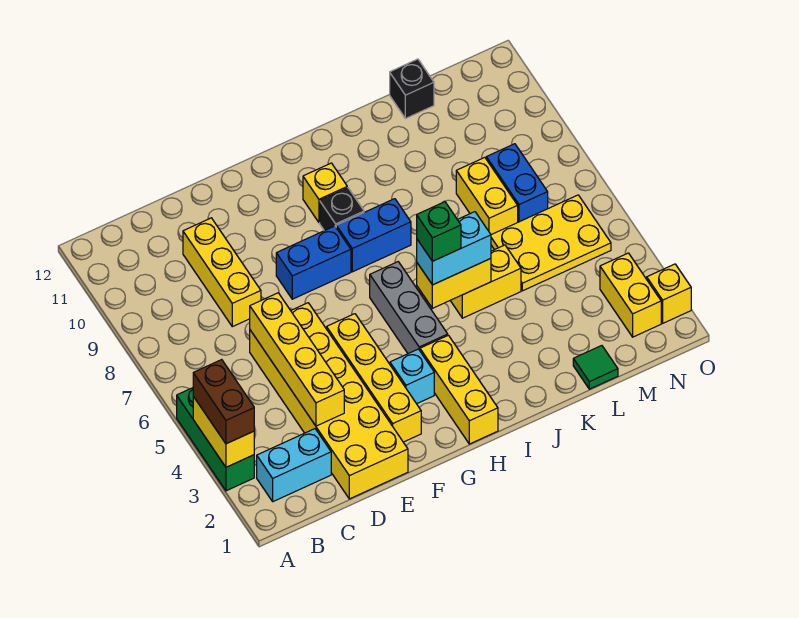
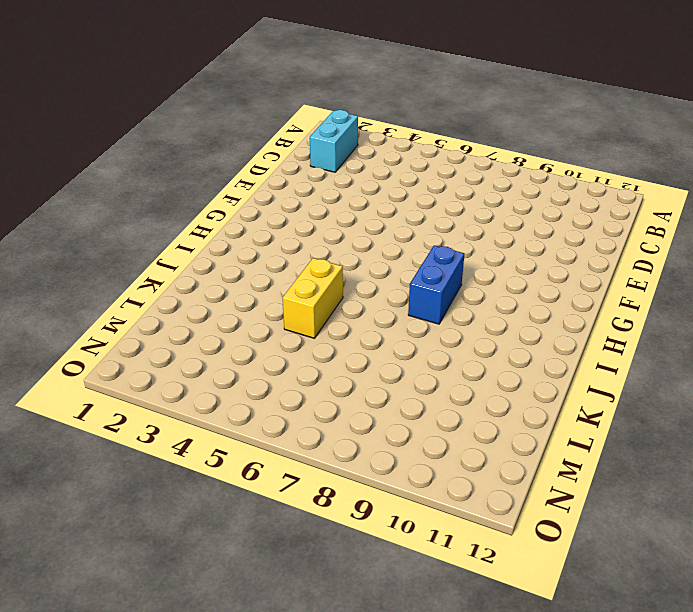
none -> green 1x3 brick [177,388,254,491]
none -> yellow 2x6 brick [250,303,408,499]
none -> yellow 1x3 brick [183,218,261,327]

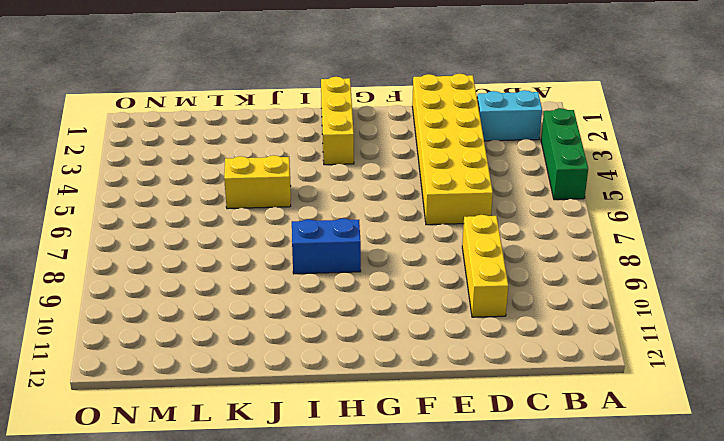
none -> yellow 1x4 brick [327,314,421,442]
none -> blue 1x2 brick [276,226,351,299]
none -> cyan 1x1 brick [390,349,434,404]

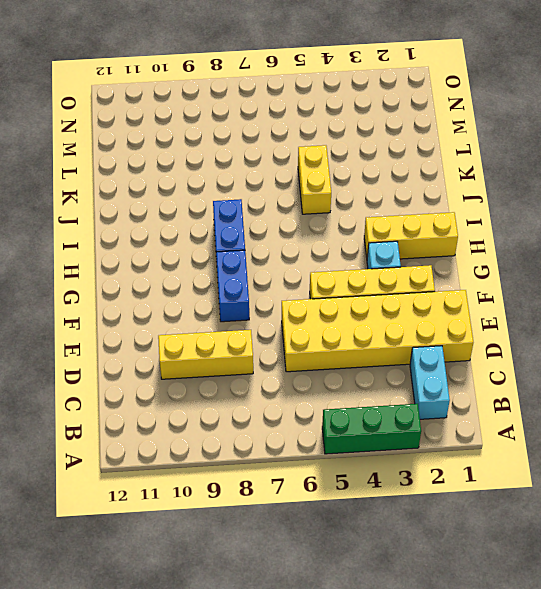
none -> grey 1x3 brick [370,262,448,354]
none -> black 1x1 brick [320,188,364,231]
none -> yellow 1x1 brick [303,163,347,222]

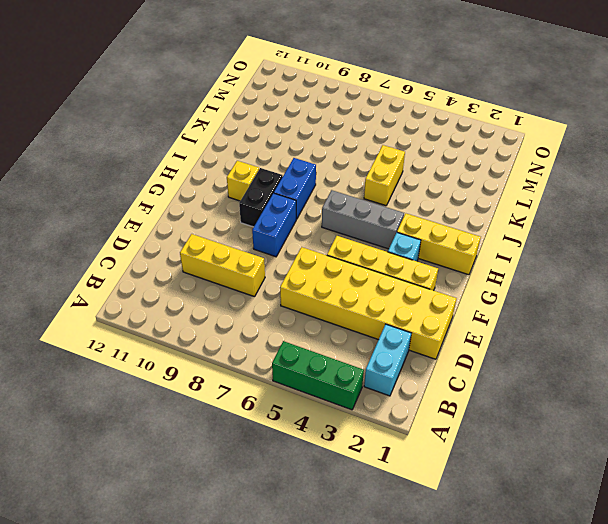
black 1x2 brick [239,168,283,227] -> black 1x1 brick [320,188,364,231]
none -> green 1x1 tile [573,346,618,389]
none -> yellow 2x3 plate [491,195,611,291]
none -> yellow 1x2 brick [456,158,518,235]

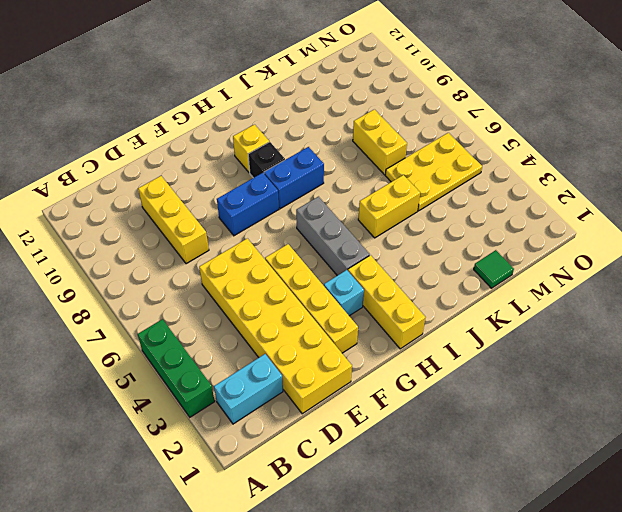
none -> black 1x1 brick [390,59,434,119]
none -> blue 1x2 brick [486,144,548,222]
none -> yellow 1x2 brick [600,253,661,337]

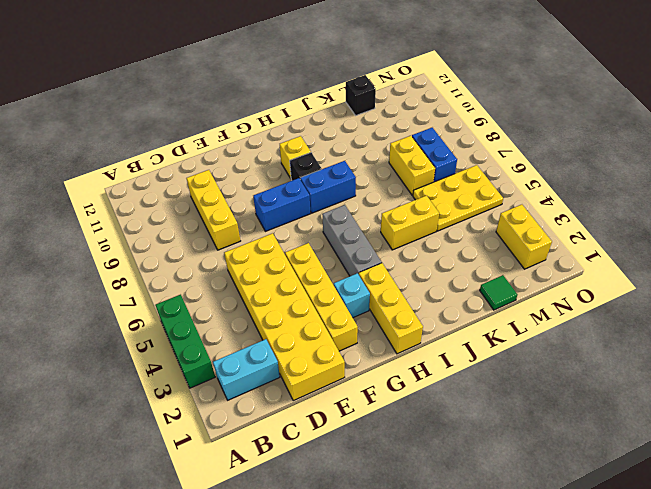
none -> yellow 1x1 brick [647,264,691,323]
none -> yellow 1x2 brick [193,397,254,467]
none -> yellow 1x4 brick [250,293,344,426]

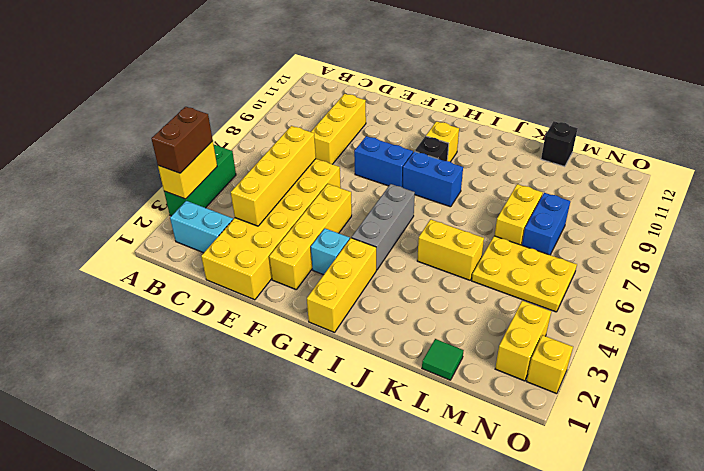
none -> yellow 1x2 brick [417,259,491,308]
none -> cyan 1x2 brick [417,212,491,285]
none -> green 1x1 brick [417,202,461,261]

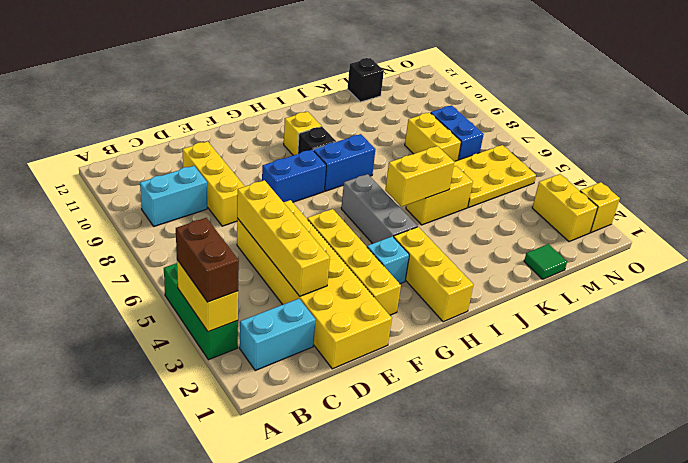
cyan 1x2 brick [140,166,207,226] -> cyan 1x2 brick moved to [417,212,491,285]
none -> green 1x1 brick [417,202,461,261]

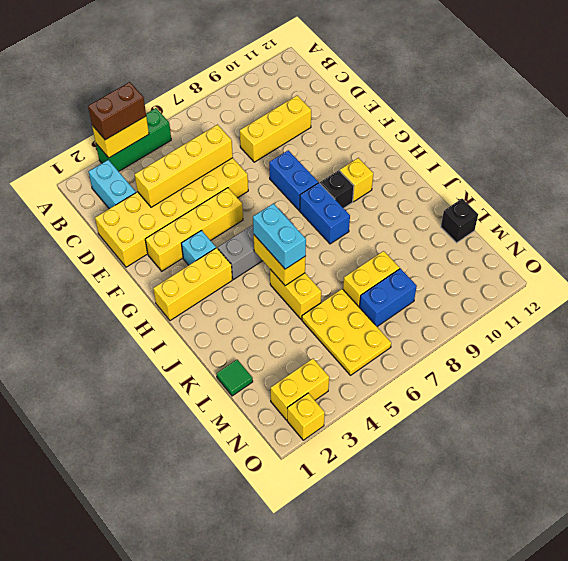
none -> green 1x1 brick [417,202,461,261]

